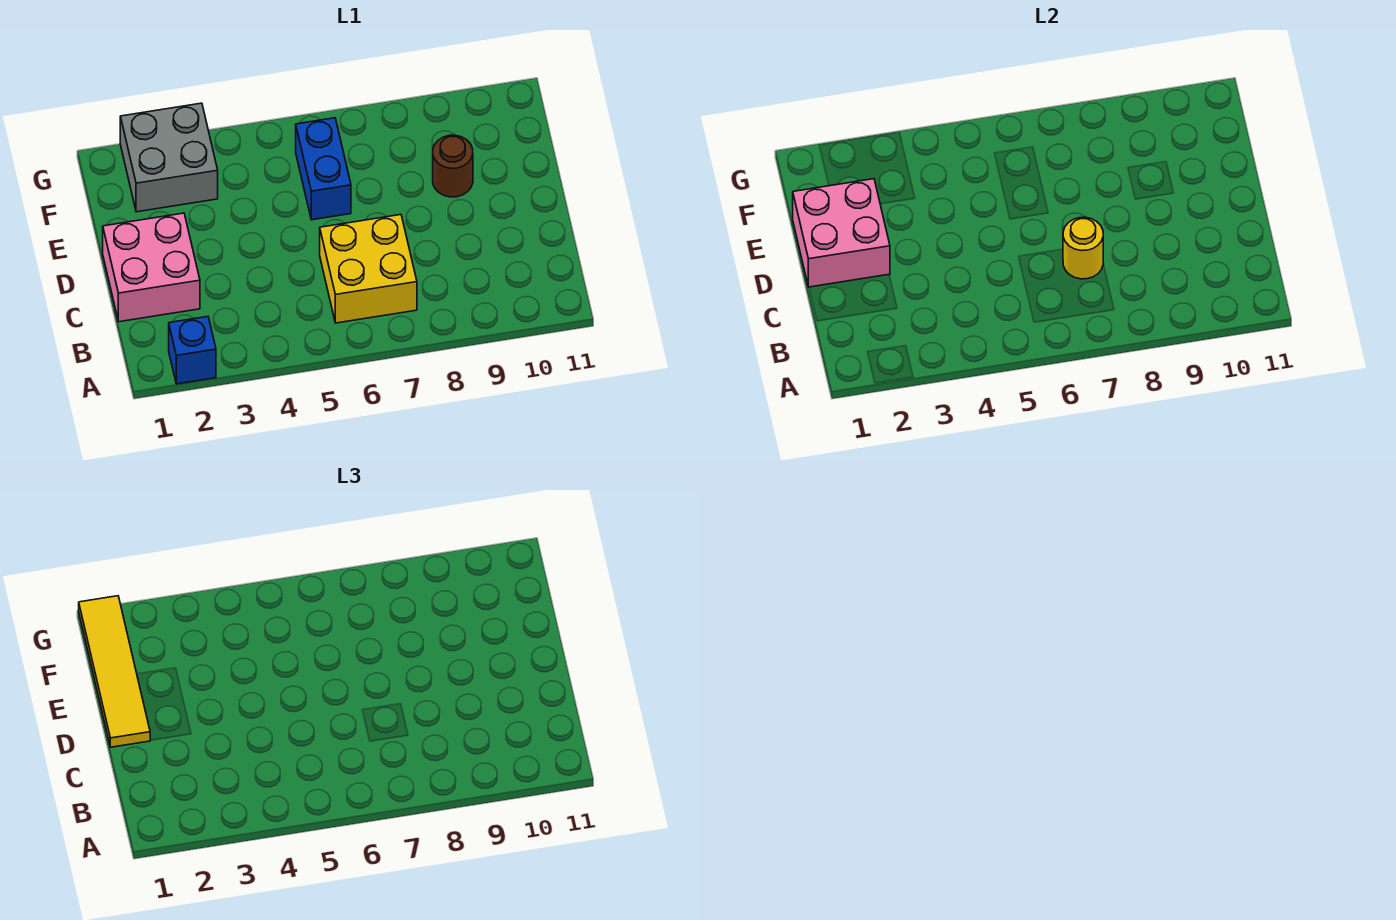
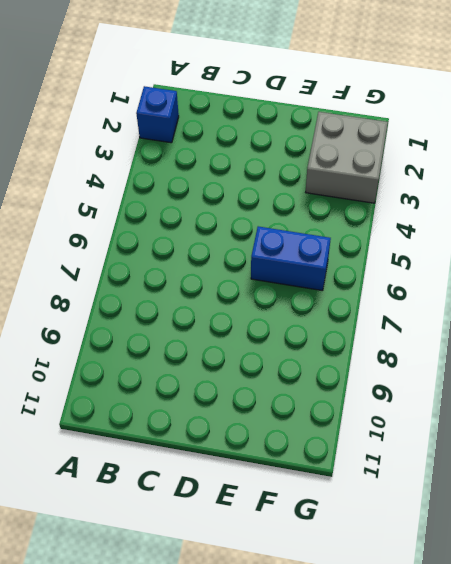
none -> yellow 2x2 brick [320,215,417,323]
none -> pink 2x2 brick [103,213,200,322]

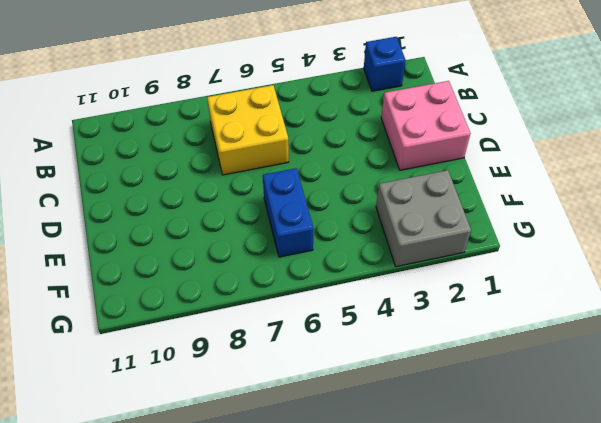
none -> brown 1x1 round brick [433,135,473,197]
none -> yellow 1x1 round brick [1063,217,1103,279]

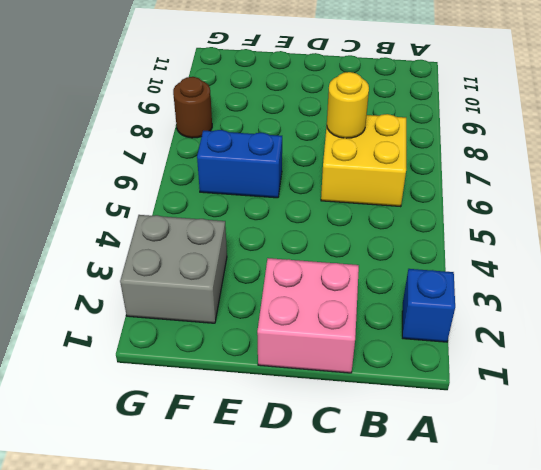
brown 1x1 round brick [173,77,212,138] -> brown 1x1 round brick moved to [433,135,473,197]
none -> pink 2x2 brick [793,179,890,287]
none -> yellow 1x4 tile [79,596,150,747]

